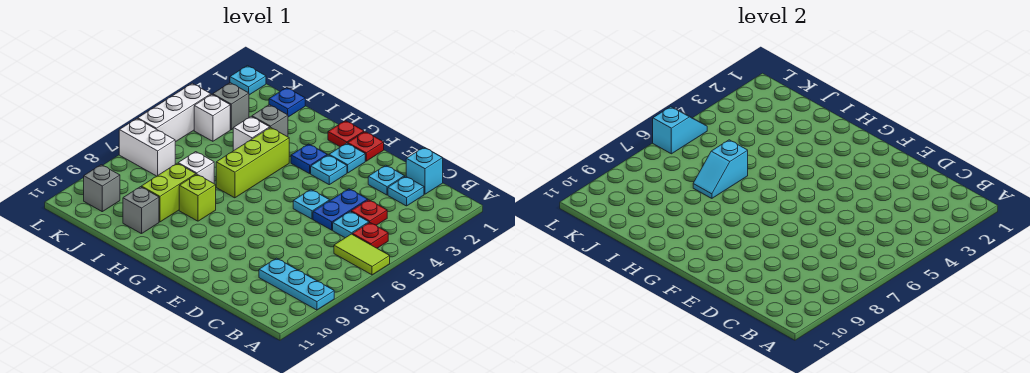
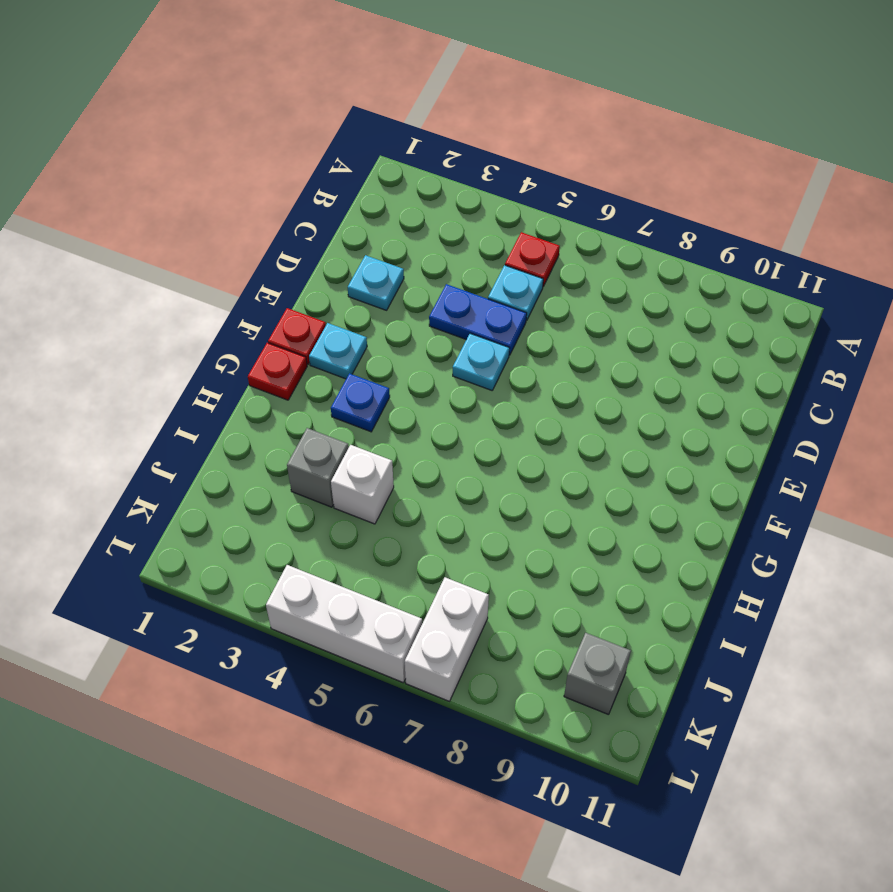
none -> lime 1x2 tile [334,234,390,275]
none -> cyan 1x3 plate [259,258,334,310]
none -> cyan 1x1 brick [406,147,443,194]
none -> cyan 1x1 plate [388,176,424,206]

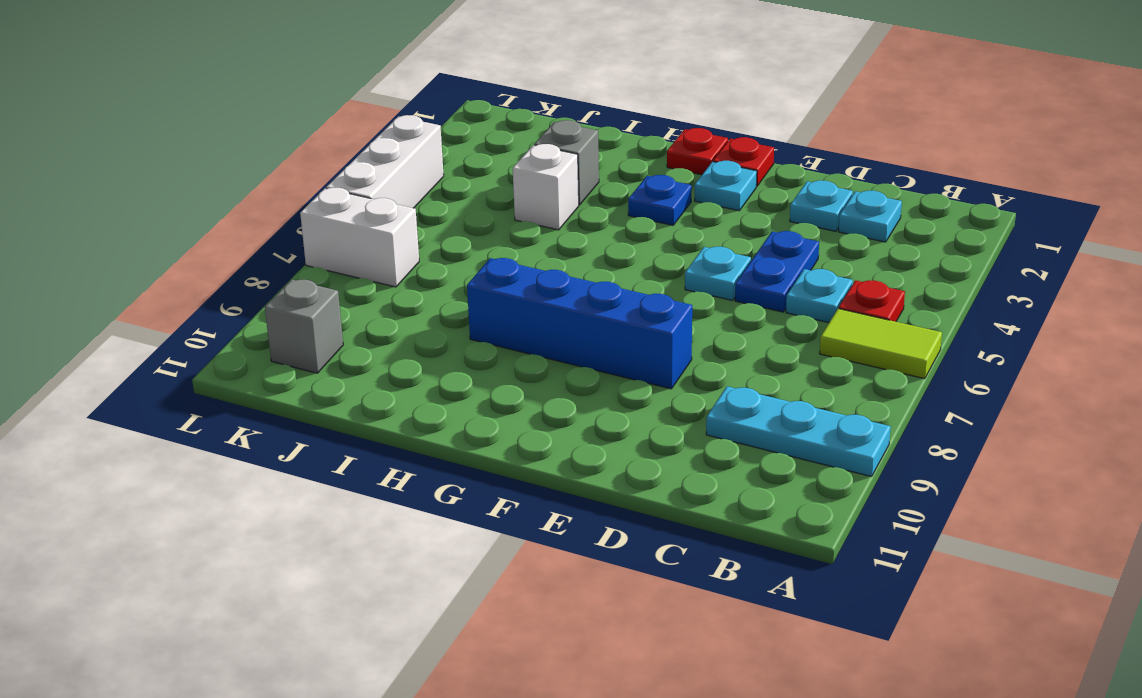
blue 1x4 brick [467,258,692,389] -> lime 1x1 brick [179,174,216,221]
none -> cyan 1x1 brick [406,147,443,194]
none -> red 1x1 plate [351,200,387,225]
none -> cyan 1x1 plate [311,155,347,185]
none -> lime 1x3 brick [216,127,289,198]

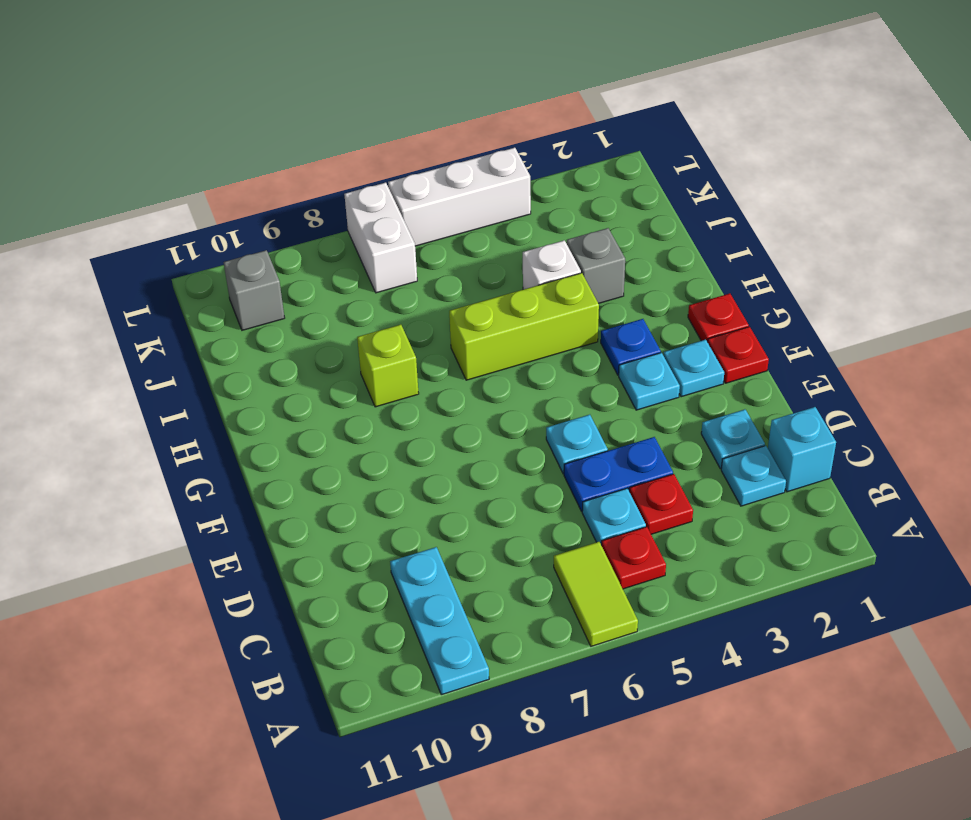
none -> white 1x1 brick [178,152,214,183]
none -> lime 1x2 brick [141,163,196,222]
none -> grey 1x1 brick [123,187,159,234]
none -> blue 1x1 plate [269,88,305,117]

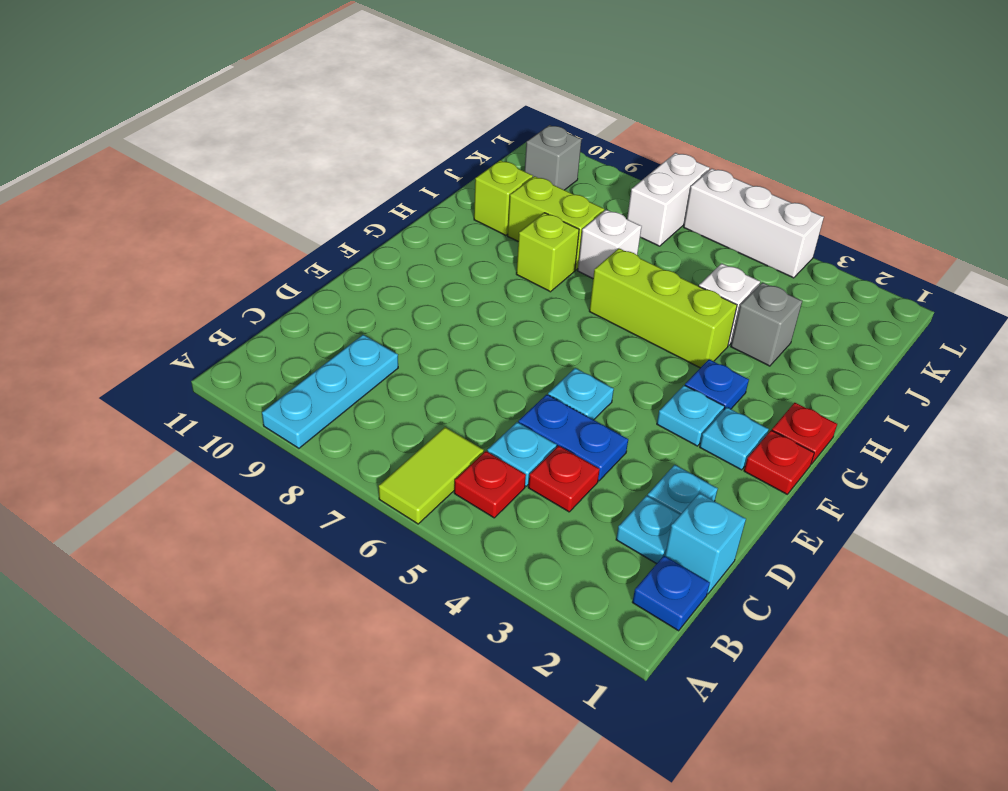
blue 1x1 plate [632,556,710,631] -> blue 1x1 plate moved to [269,88,305,117]
lime 1x1 brick [474,160,533,235] -> grey 1x1 brick [123,187,159,234]
none -> grey 1x1 brick [213,83,249,130]
none -> white 1x1 brick [194,95,230,141]
none -> cyan 1x1 plate [230,66,266,95]
none -> cyan 1x2 slope [693,140,748,198]

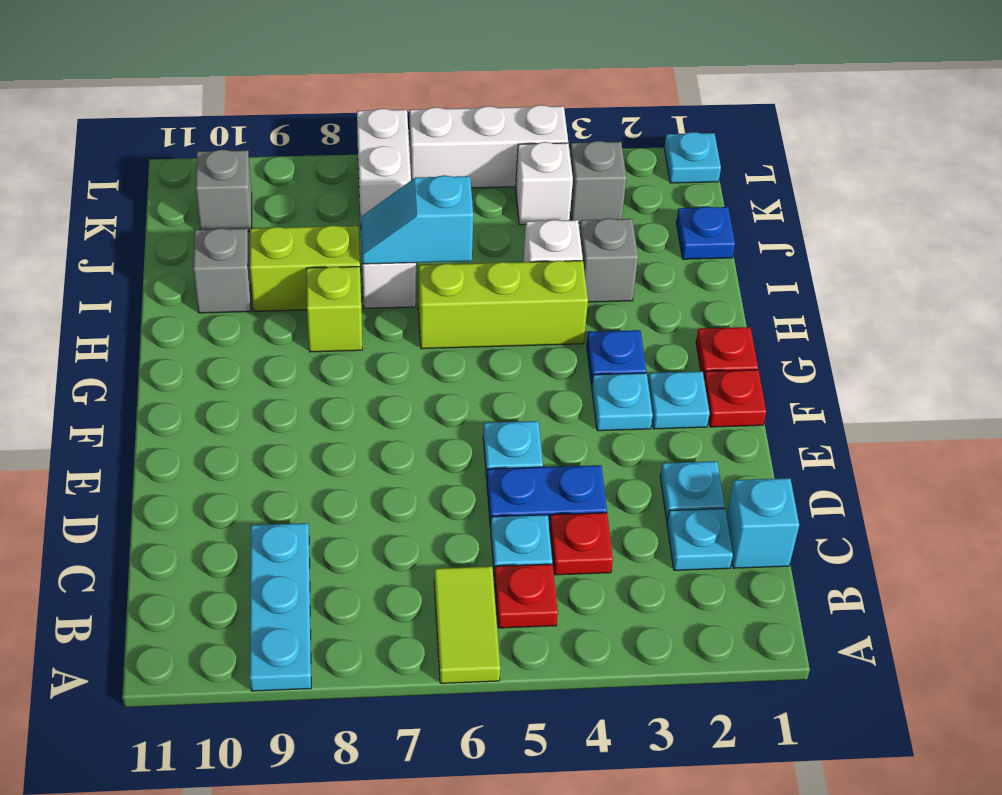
none -> cyan 1x2 slope [653,107,707,154]

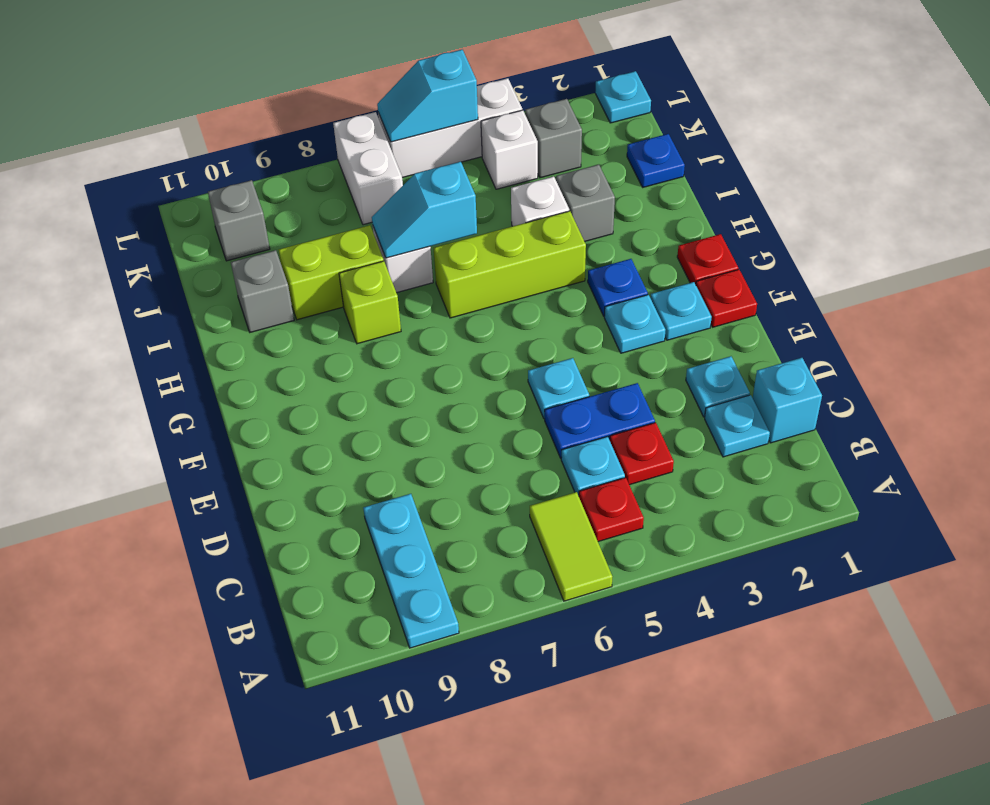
cyan 1x2 slope [377,50,478,142] -> cyan 1x2 slope turned to [653,107,707,154]

